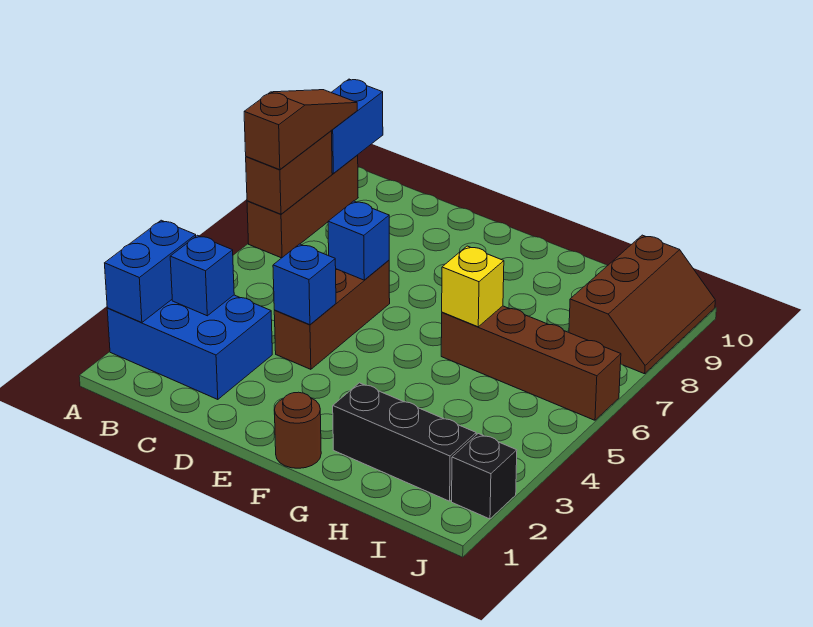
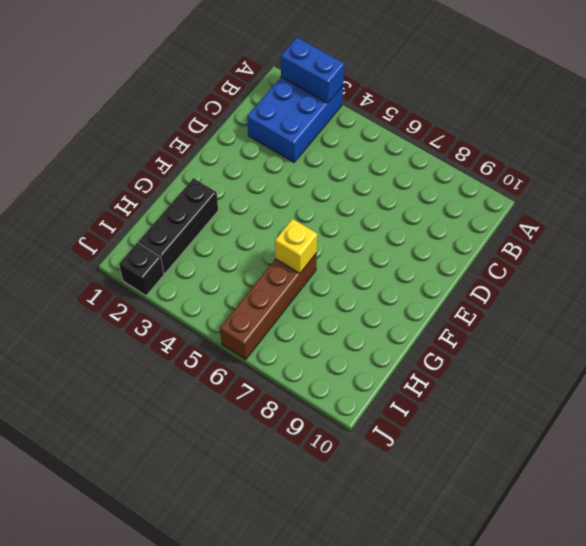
none -> brown 1x3 brick [247,155,358,258]
none -> brown 1x3 brick [274,260,390,369]
none -> brown 1x1 round brick [274,392,321,468]

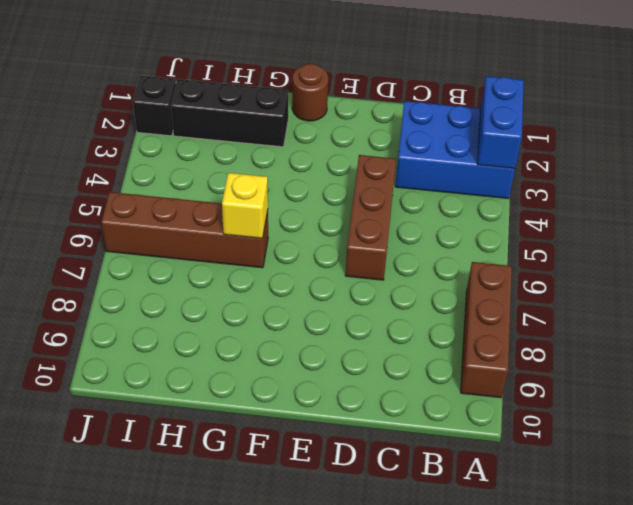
none -> brown 2x3 slope [569,235,715,374]
none -> brown 1x2 brick [246,131,332,214]
none -> blue 1x2 brick [331,79,383,174]

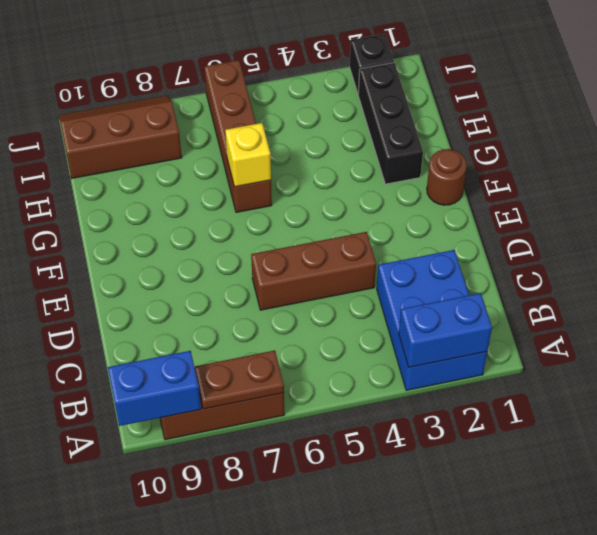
brown 1x2 plate [195,350,284,409] -> brown 1x2 brick [246,131,332,214]
none -> blue 1x1 brick [170,235,234,316]
none -> blue 1x1 brick [273,244,336,325]
none -> blue 1x1 brick [328,201,389,280]

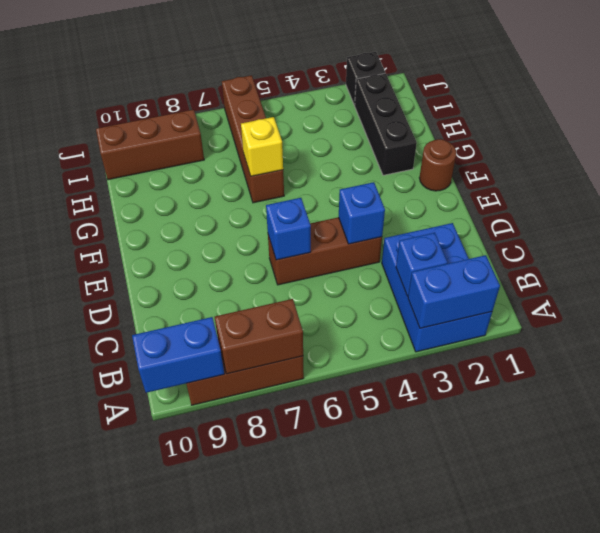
none -> brown 1x3 slope [244,90,357,170]

